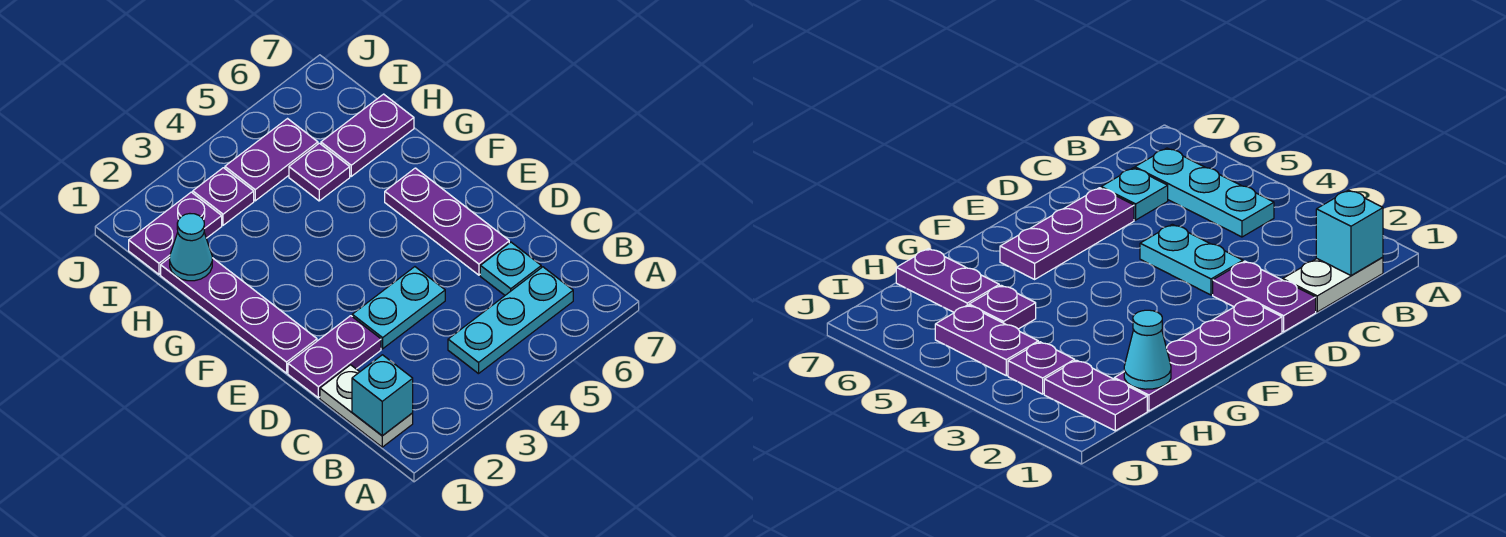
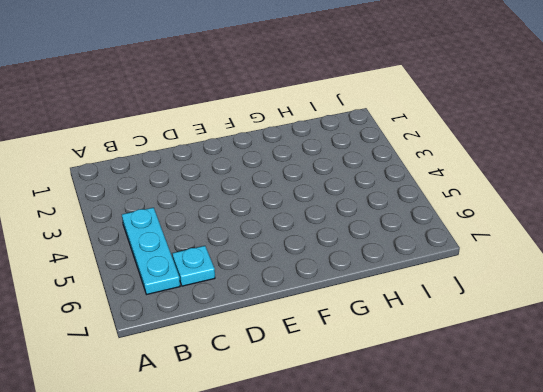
none -> white 1x2 plate [320,365,413,447]
none -> purple 1x2 plate [288,316,381,398]
none -> cyan 1x2 plate [352,267,445,349]

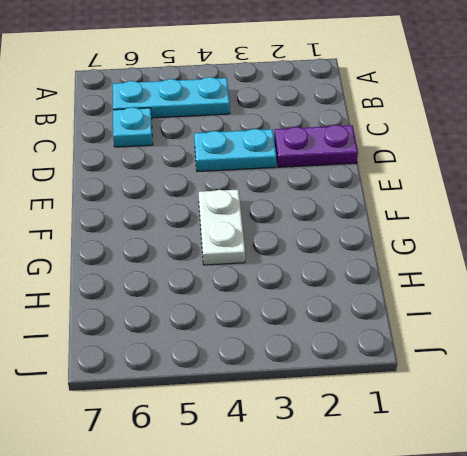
white 1x2 plate [199,189,245,265] -> white 1x2 plate moved to [320,365,413,447]
none -> purple 1x3 plate [385,168,509,275]
none -> purple 1x4 plate [161,258,317,373]
none -> purple 1x1 plate [289,143,350,201]

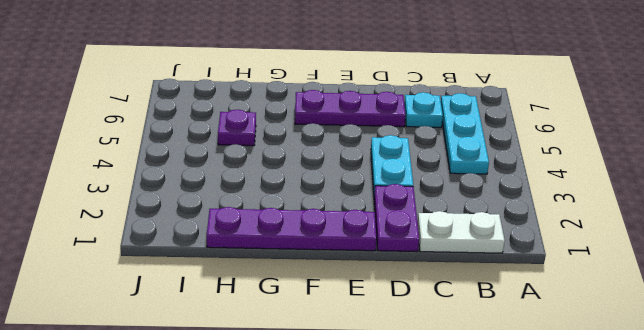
none -> purple 1x2 plate [321,94,414,176]
none -> purple 1x2 plate [129,192,222,274]
none -> purple 1x1 plate [193,168,254,225]

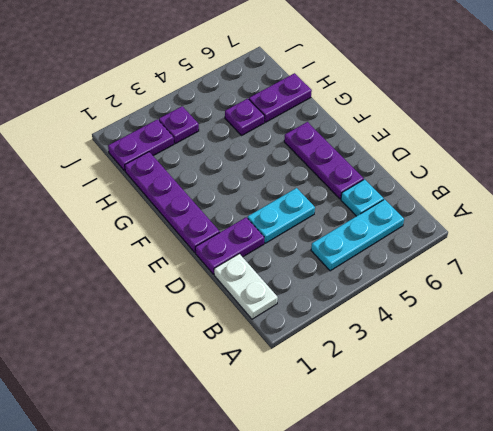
none -> purple 1x2 plate [225,119,318,201]
none -> cyan 1x1 brick [352,355,413,436]
none -> cyan 1x1 cone [170,214,212,281]

